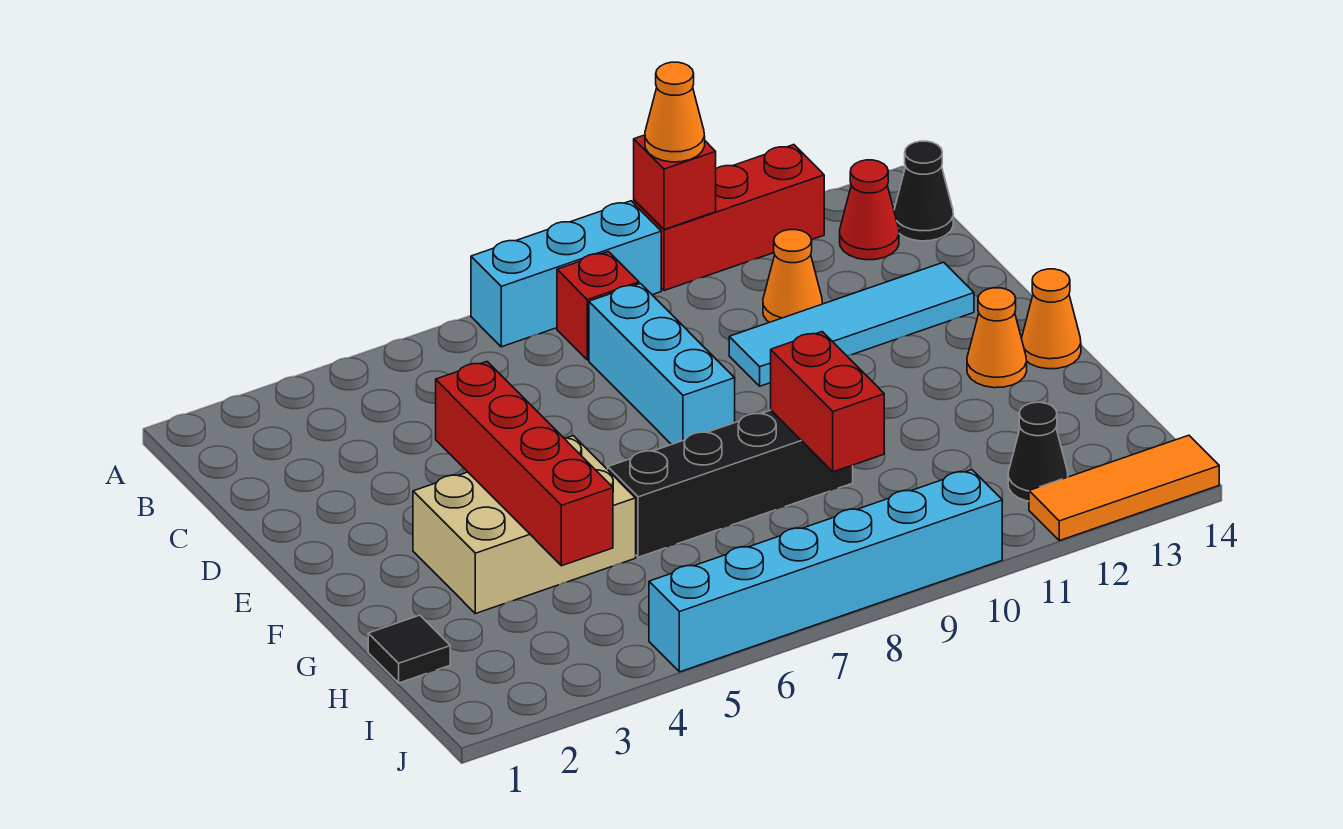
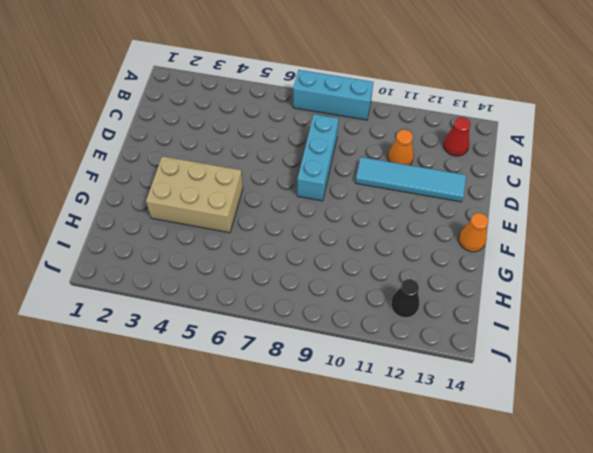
none -> red 1x3 brick [634,145,824,291]
none -> red 1x1 brick [557,252,639,360]
none -> black 1x1 cone [894,141,953,241]

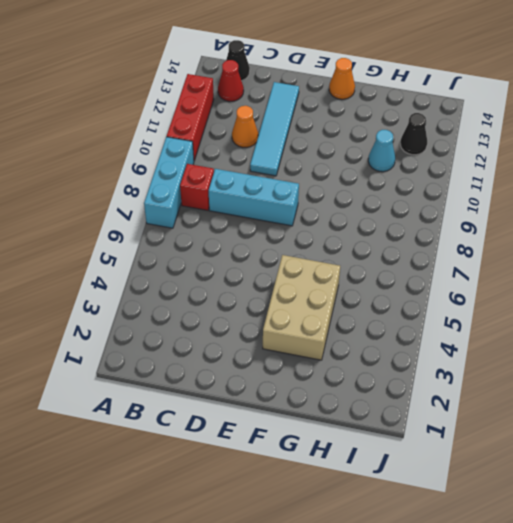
cyan 1x1 cone [368,130,395,172] -> none
none -> orange 1x1 cone [967,288,1027,388]
none -> black 1x4 brick [608,410,853,557]
none -> black 1x1 tile [368,615,450,683]

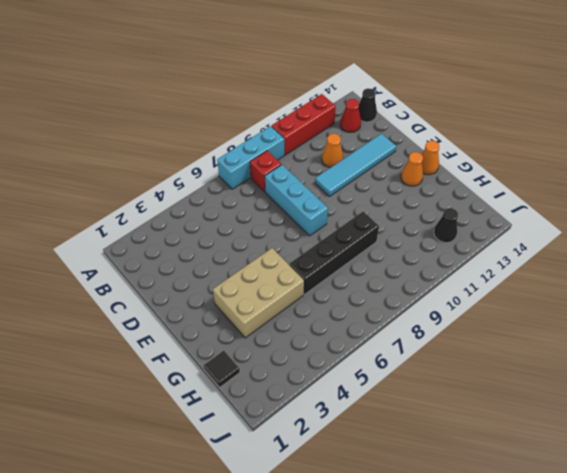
none -> cyan 1x6 brick [649,470,1002,672]
none -> orange 1x3 tile [1029,435,1219,541]
none -> red 1x1 brick [634,135,716,229]

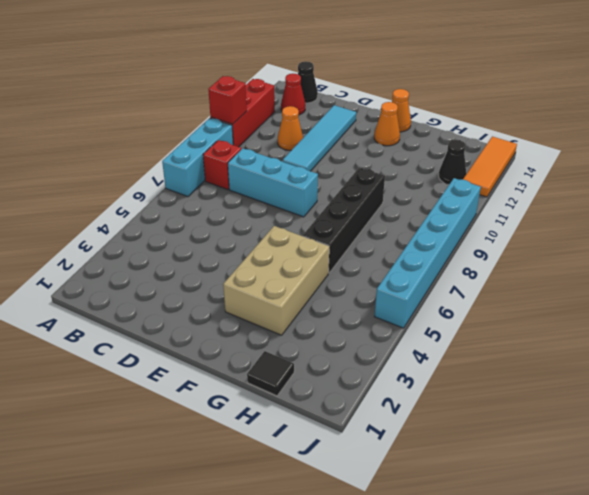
none -> red 1x4 brick [436,362,613,566]
none -> red 1x2 brick [771,332,884,472]
none -> orange 1x1 cone [645,62,705,162]

